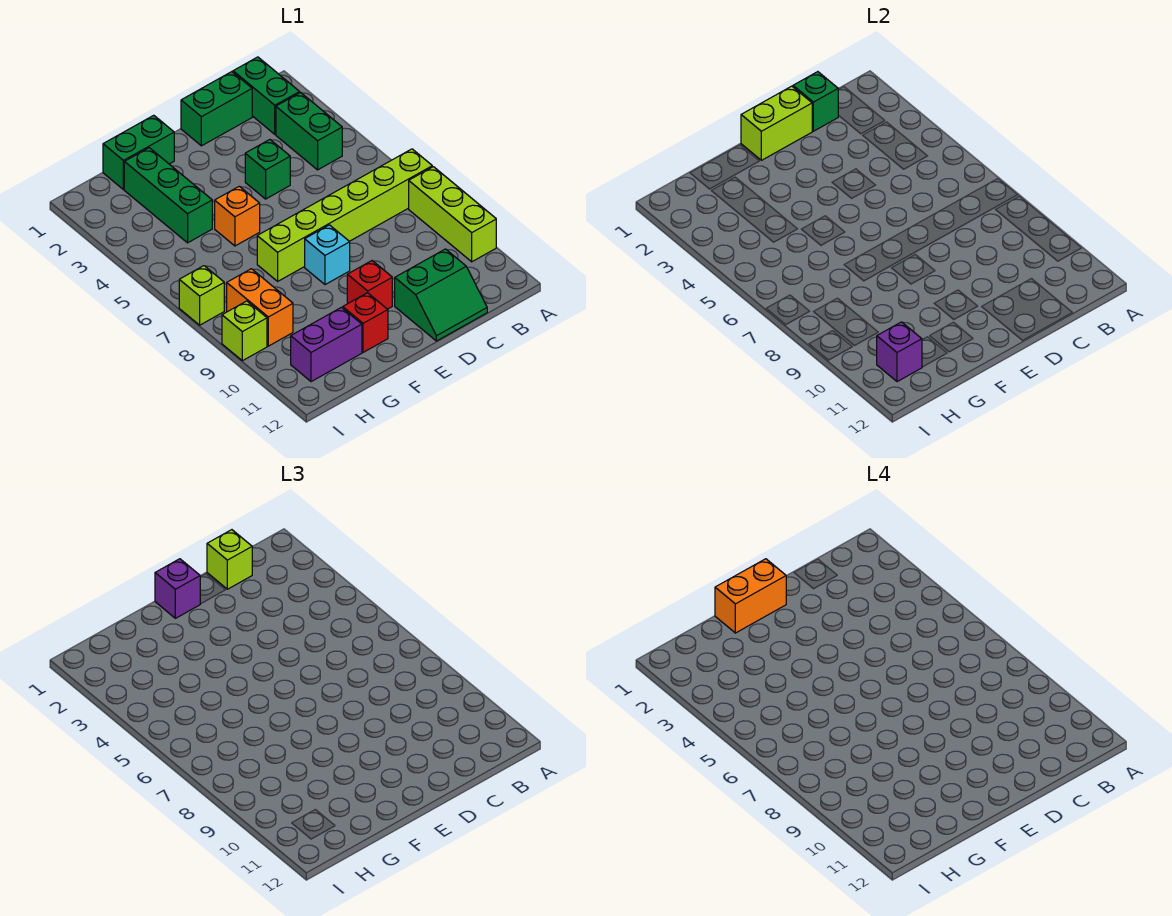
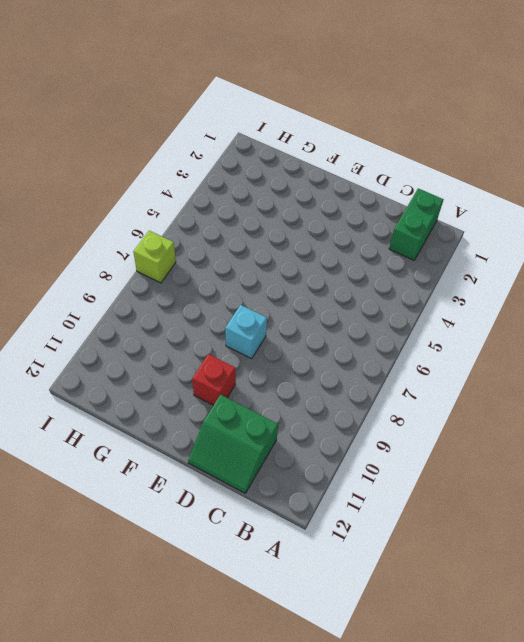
none -> lime 1x6 brick [257,149,432,281]
none -> lime 1x3 brick [409,167,496,262]
none -> green 1x2 brick [276,93,342,170]

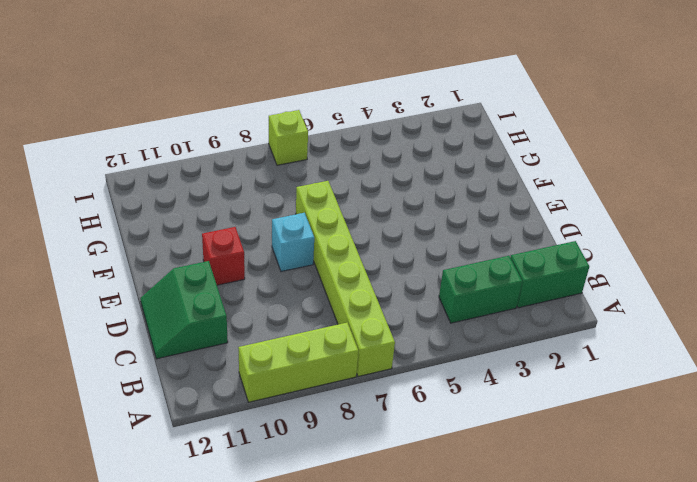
none -> green 1x2 brick [181,72,252,146]
none -> green 1x1 brick [245,140,290,199]
none -> green 1x2 brick [103,115,174,190]

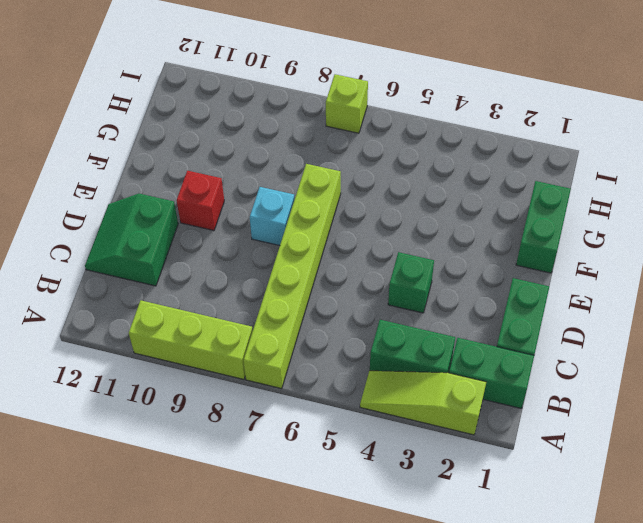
lime 1x3 slope [360,371,486,435] -> none
none -> orange 1x1 brick [215,186,260,246]
none -> red 1x1 brick [343,293,388,352]
none -> green 1x3 brick [124,148,212,243]

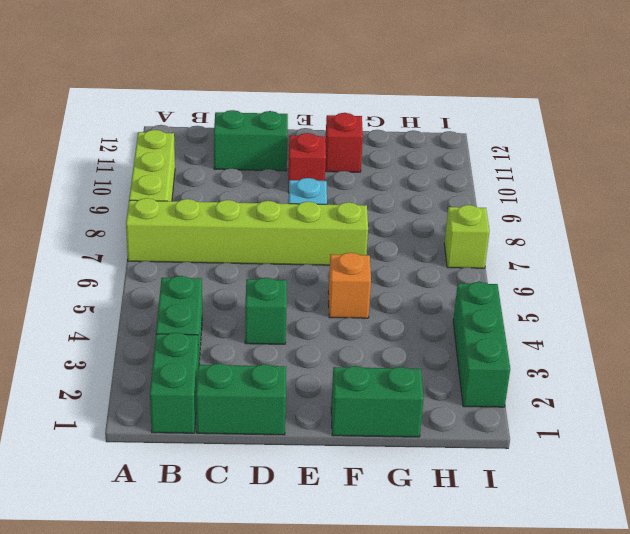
green 1x3 brick [453,282,510,407] -> green 1x3 brick moved to [124,148,212,243]
none -> purple 1x2 brick [291,307,362,382]
none -> orange 1x2 brick [227,269,293,346]
none -> lime 1x1 brick [222,301,267,361]

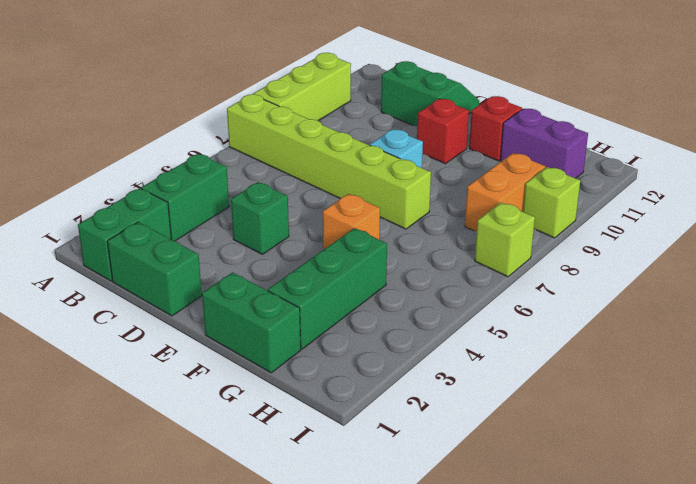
none -> green 1x1 brick [793,72,838,131]
none -> lime 1x2 brick [741,86,812,160]
none -> purple 1x1 brick [877,322,922,382]

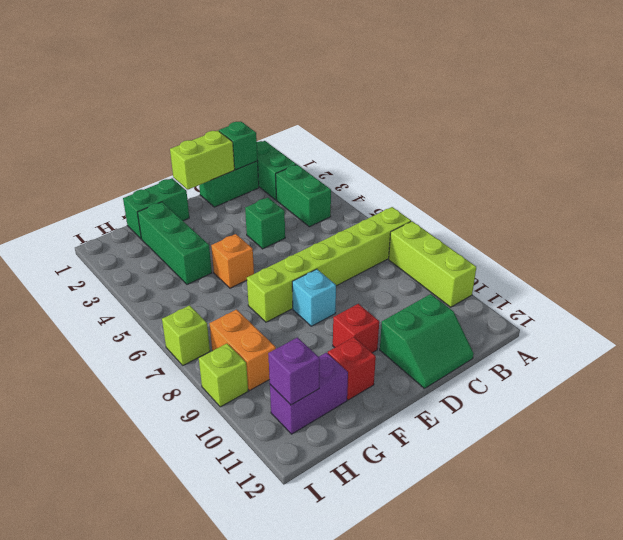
none -> lime 1x1 brick [207,530,252,589]
none -> purple 1x1 brick [155,559,200,618]
none -> orange 1x2 brick [715,559,786,633]

